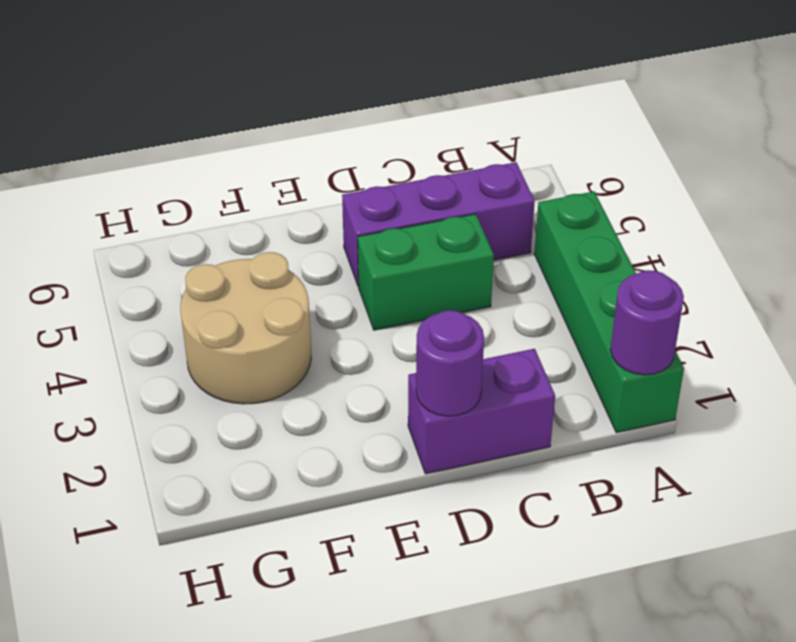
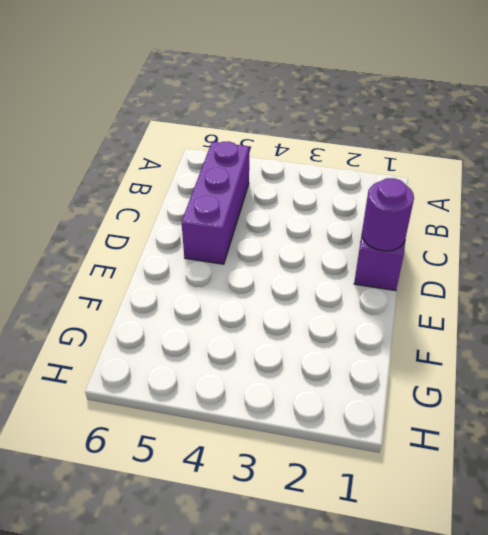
none -> green 1x4 brick [534,192,684,433]
none -> green 1x2 brick [358,214,494,330]

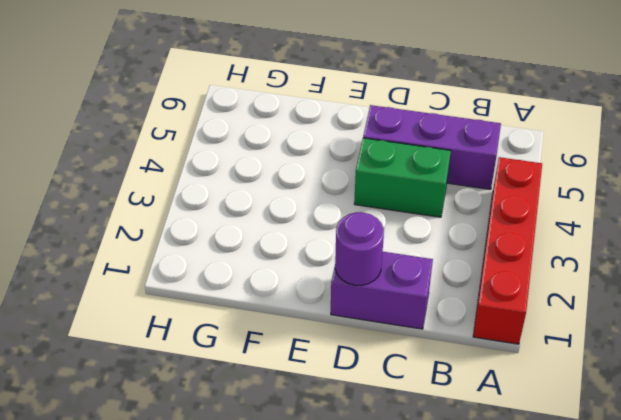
red 1x4 brick [473,157,542,344] -> green 1x4 brick [534,192,684,433]
none -> tan 2x2 round brick [180,252,311,404]
none -> purple 1x1 round brick [610,270,684,375]

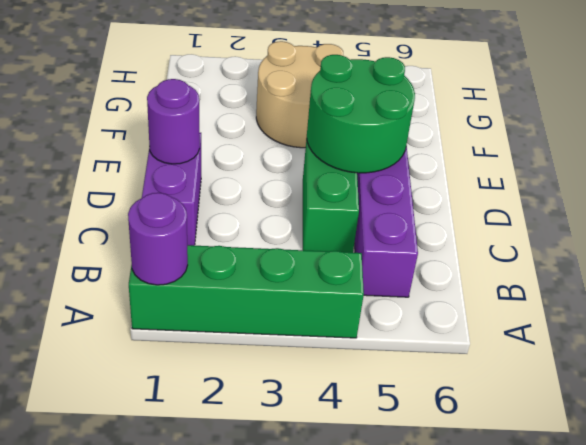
green 2x2 round brick [307,55,415,173] -> none

